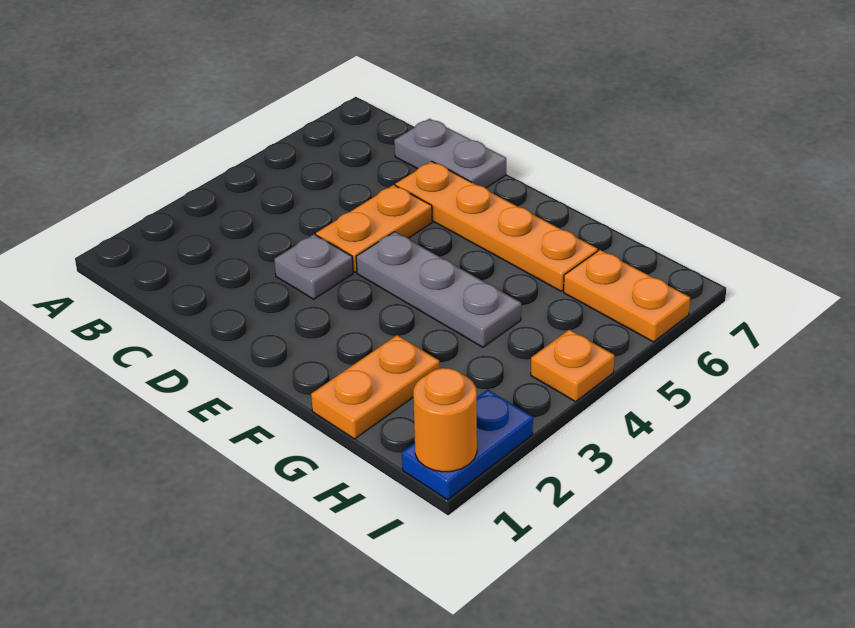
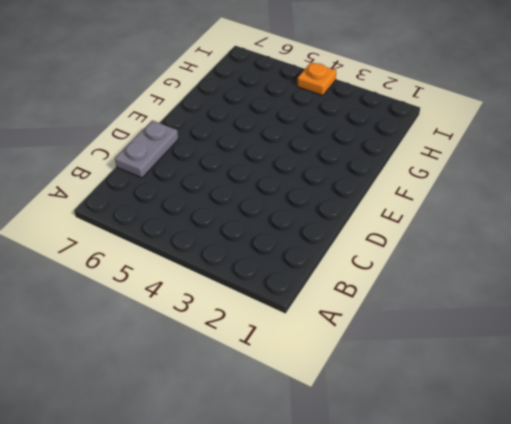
none -> grey 1x1 plate [274,234,353,299]
none -> orange 1x2 plate [316,185,432,273]

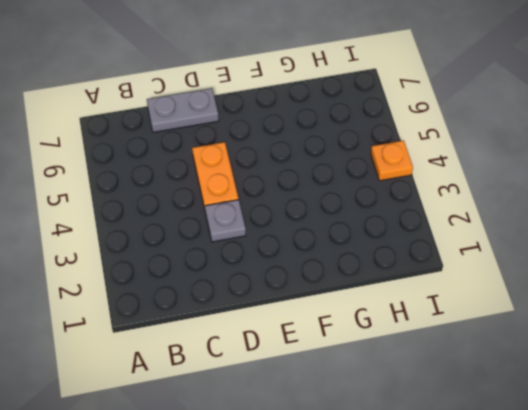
none -> orange 1x4 plate [395,161,598,291]
none -> grey 1x3 plate [356,232,521,347]

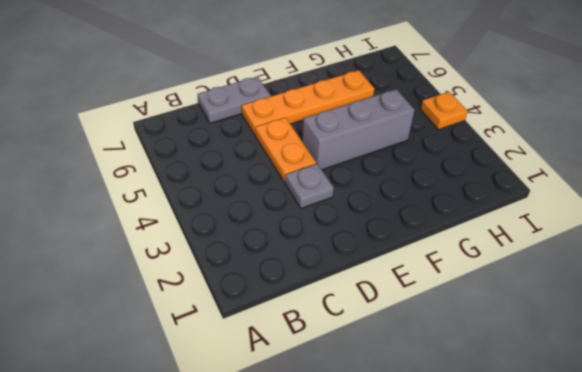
grey 1x3 brick [302,89,414,170] -> grey 1x3 plate [356,232,521,347]
none -> orange 1x2 plate [311,335,439,439]
none -> orange 1x2 plate [564,250,690,342]

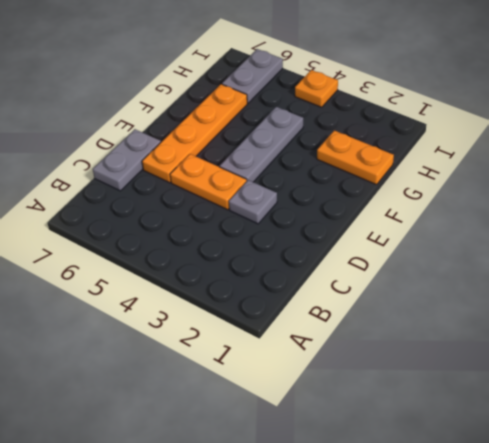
grey 1x2 plate [222,49,283,103] -> orange 1x2 plate [564,250,690,342]
none -> blue 1x2 plate [402,390,533,500]
none -> orange 1x1 round brick [413,368,477,472]

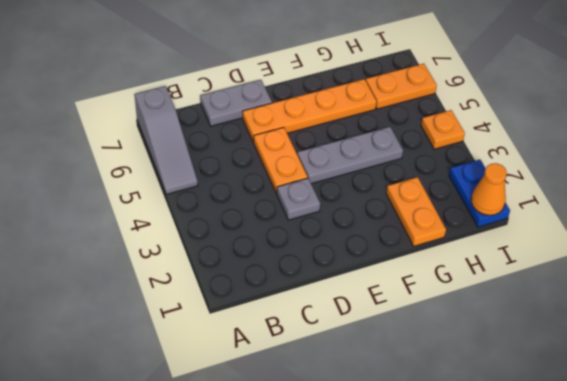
grey 1x3 slope [135,86,198,194] -> none
orange 1x1 cone [471,163,507,215] -> orange 1x1 round brick [413,368,477,472]

